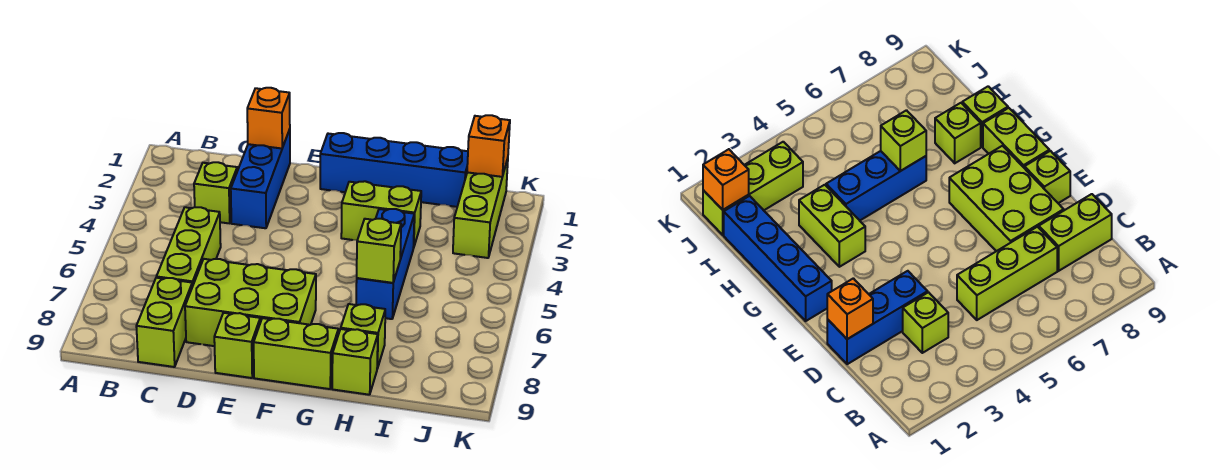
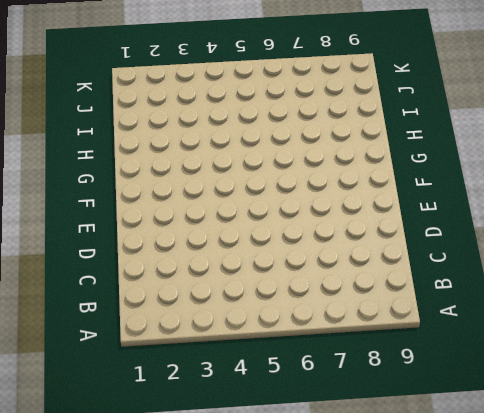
none -> lime 1x1 brick [194,162,237,223]
none -> lime 1x3 brick [156,207,221,287]
none -> lime 1x2 brick [136,278,192,367]

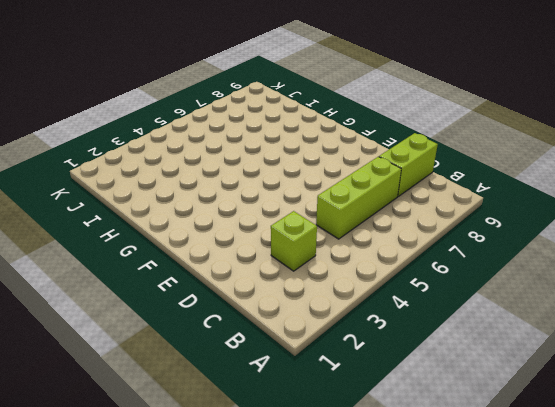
none -> blue 1x3 brick [231,129,290,228]
none -> lime 2x3 brick [185,259,316,346]
none -> lime 1x1 brick [214,313,260,378]

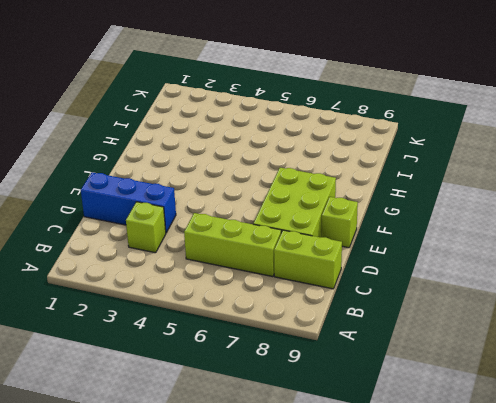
none -> blue 1x4 brick [320,133,468,207]
none -> lime 1x2 brick [254,318,338,389]
none -> lime 1x2 brick [341,181,421,248]

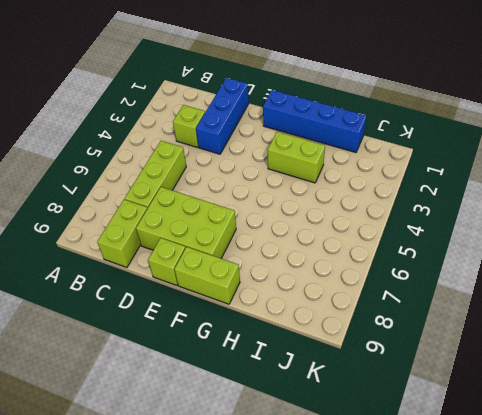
none -> blue 1x3 brick [356,209,414,319]
none -> lime 1x1 brick [341,304,385,369]
none -> lime 1x1 brick [332,329,378,395]

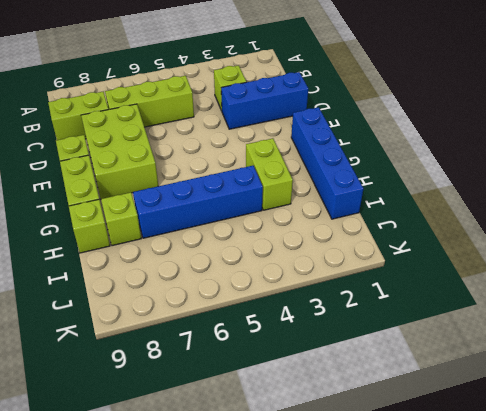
blue 1x4 brick [133,166,263,238] -> blue 1x3 brick [356,209,414,319]
none -> lime 1x3 brick [453,158,508,258]
none -> orange 1x1 brick [247,88,290,149]
none -> lime 1x1 brick [357,219,401,283]

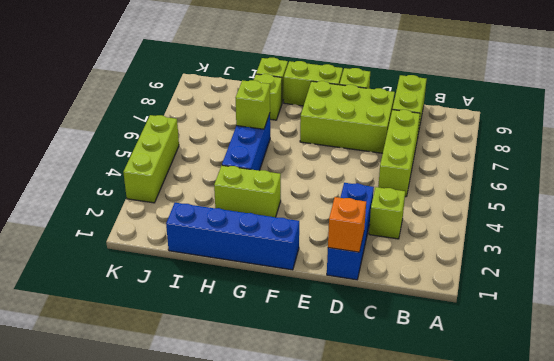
lime 1x3 brick [123,115,179,203] -> lime 1x3 brick moved to [453,158,508,258]
none -> orange 1x1 brick [467,115,510,177]

